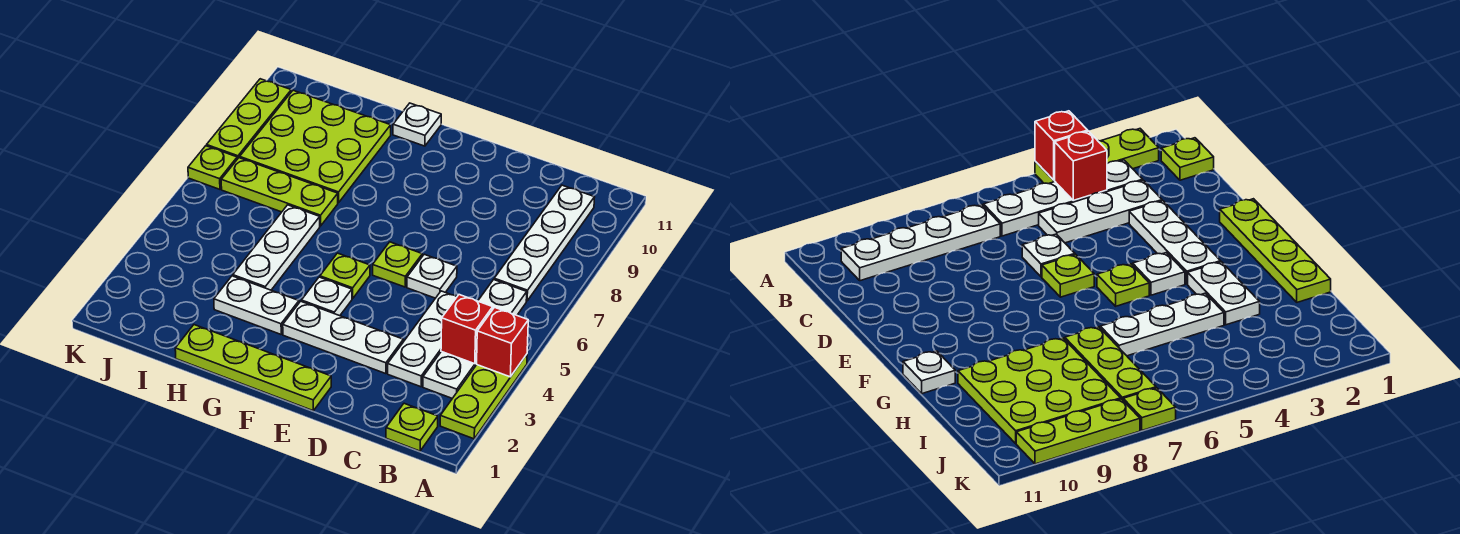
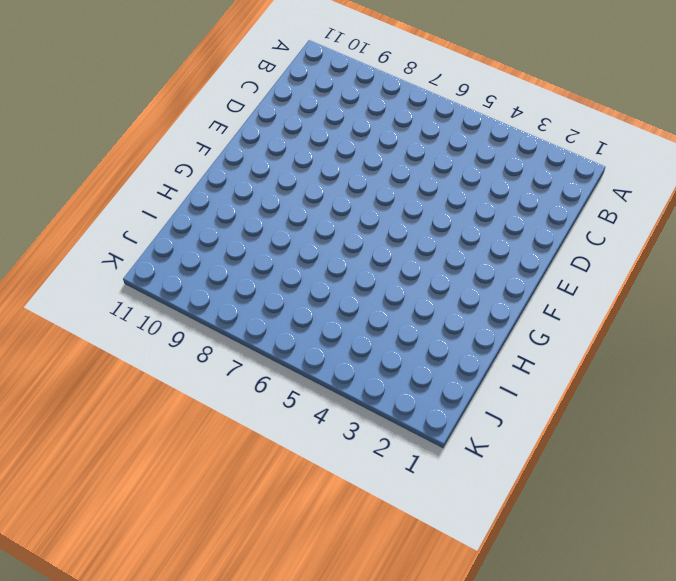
none -> lime 1x3 plate [440,354,527,439]
none -> lime 1x1 plate [386,403,438,451]
none -> white 1x4 plate [423,280,527,398]

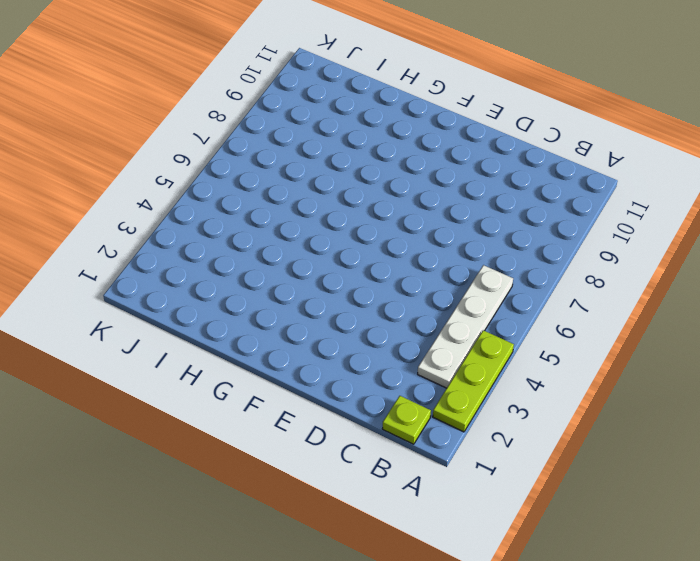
none -> white 1x4 plate [494,185,595,301]
none -> white 1x3 plate [388,291,457,387]
none -> white 1x3 plate [283,301,403,374]

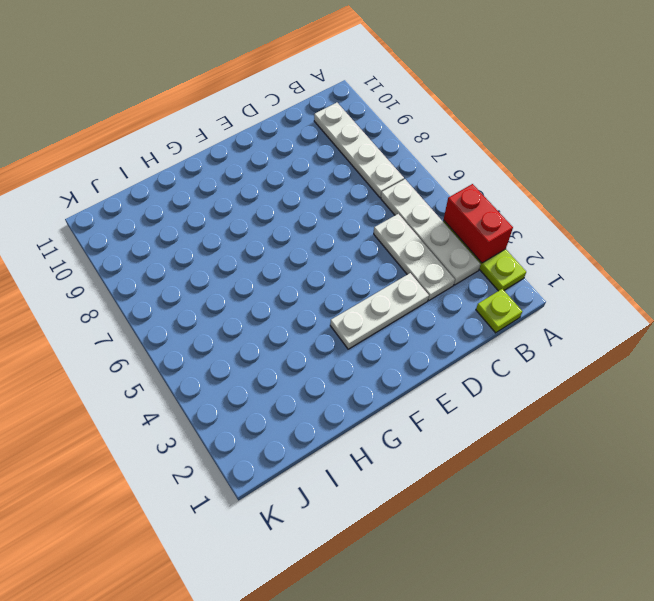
red 1x2 brick [444,184,513,263] -> red 1x1 brick [477,307,528,377]
none -> white 1x1 plate [407,254,457,298]
none -> lime 1x4 plate [175,325,331,411]
none -> lime 1x1 plate [373,242,422,287]

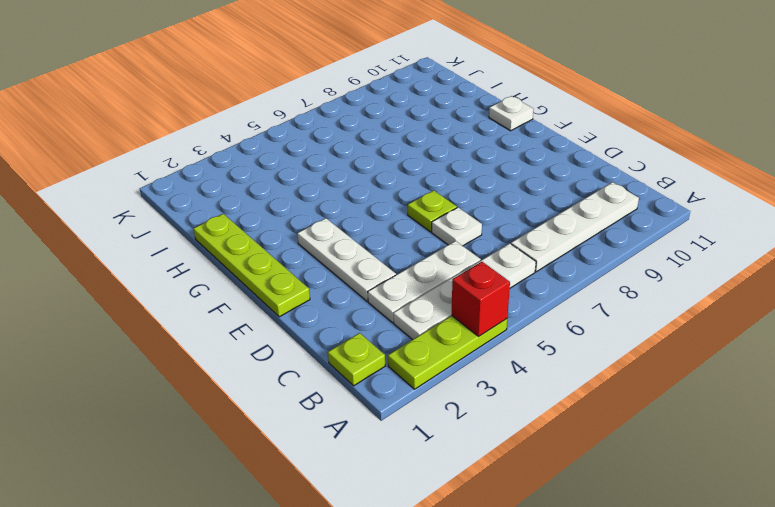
none -> white 1x1 plate [301,277,352,316]
none -> lime 1x1 plate [320,253,370,299]
none -> white 1x2 plate [214,276,299,334]

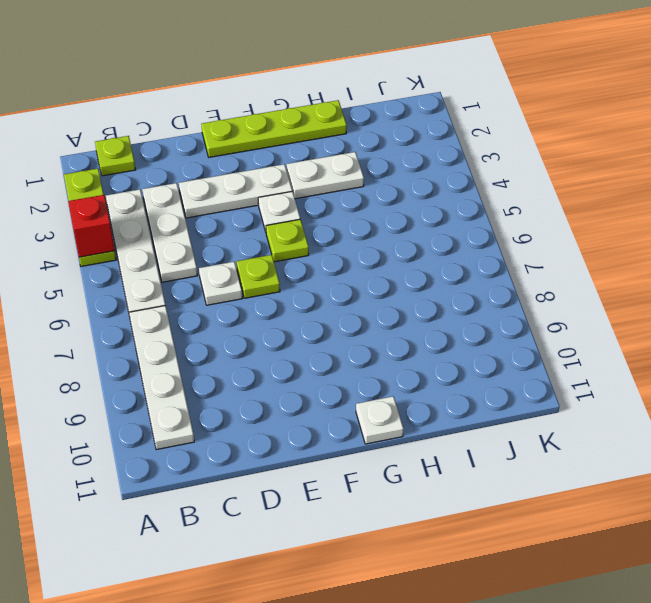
none -> white 1x3 plate [233,205,320,290]
none -> lime 1x3 plate [221,158,338,226]
none -> lime 3x3 plate [240,90,391,203]

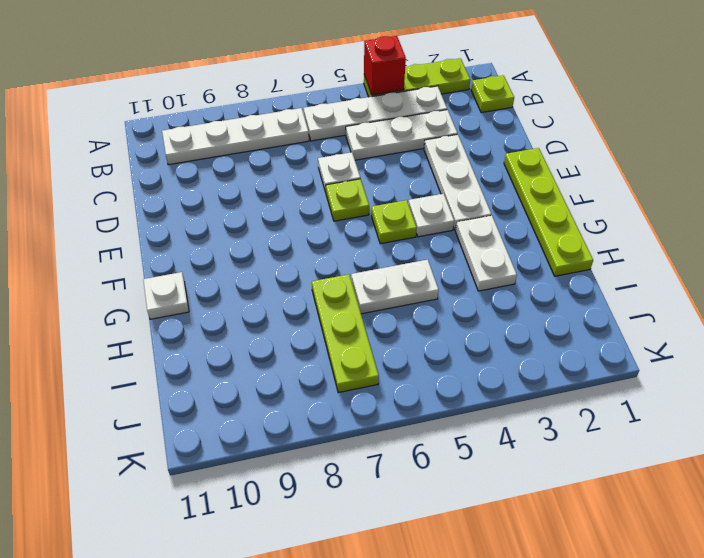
white 1x2 plate [351,260,439,314] -> white 1x3 plate [233,205,320,290]
none -> lime 3x3 plate [240,90,391,203]
none -> lime 1x1 plate [188,146,237,189]
none -> lime 1x3 plate [207,79,291,159]

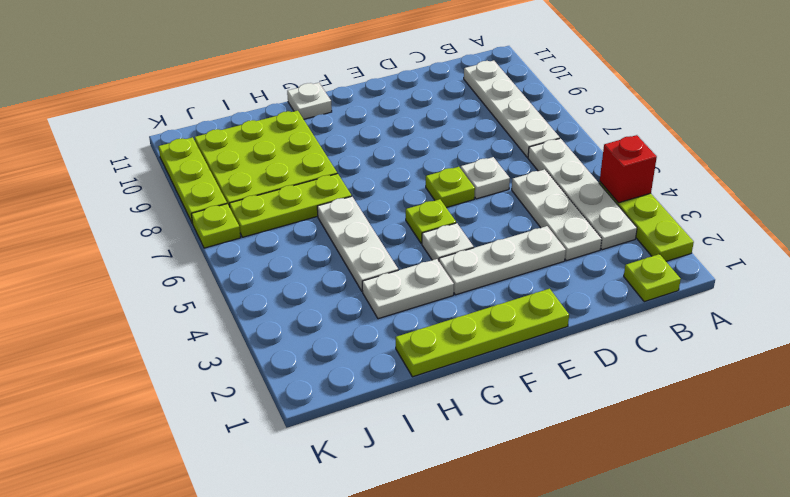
none -> red 1x1 brick [441,295,493,364]

